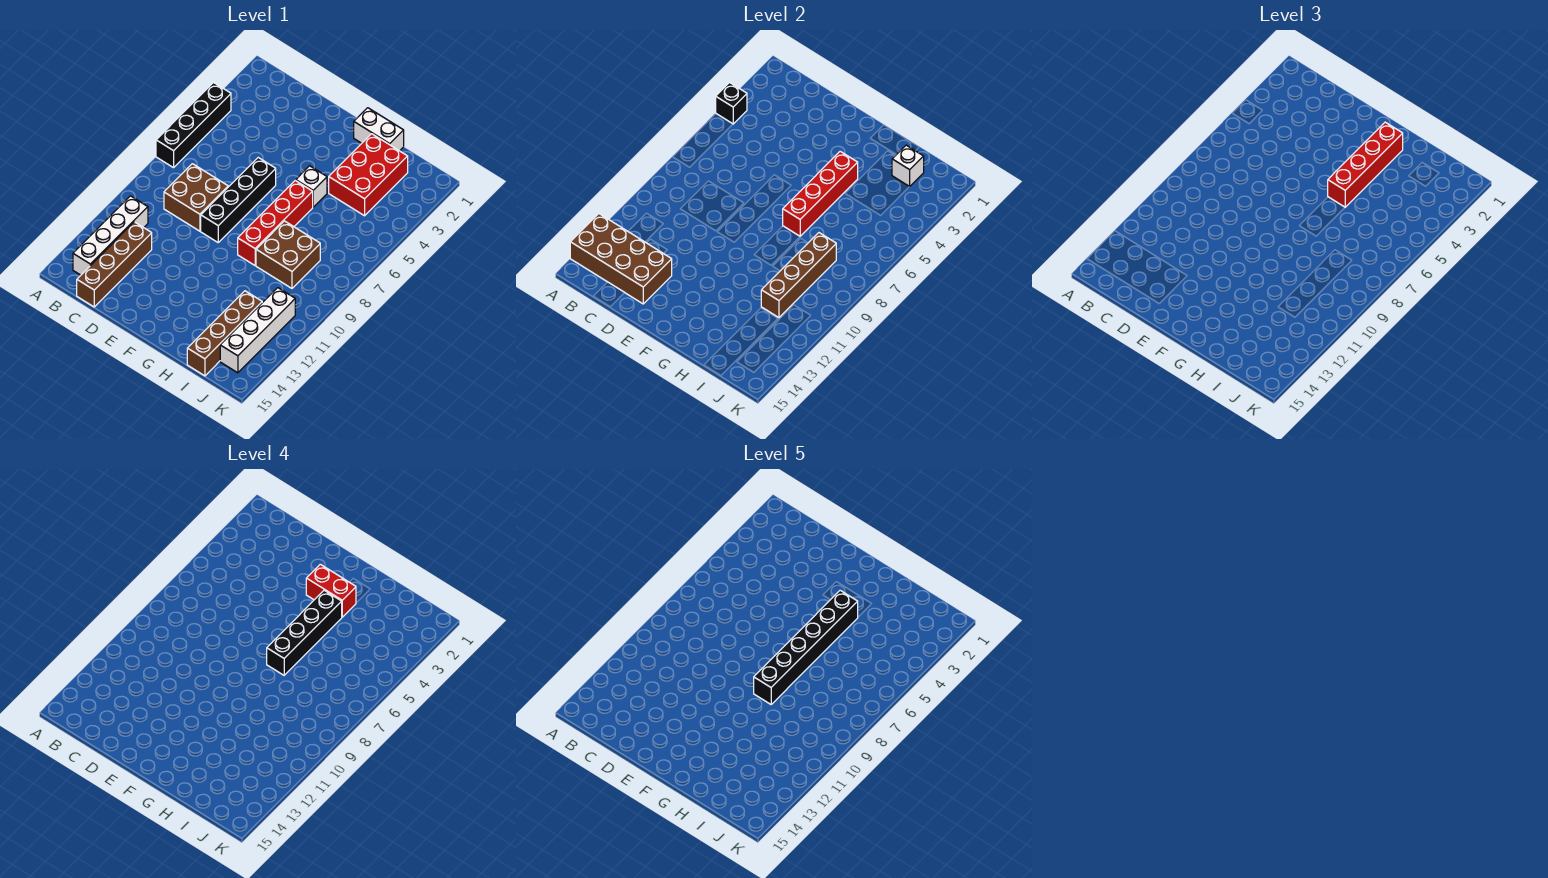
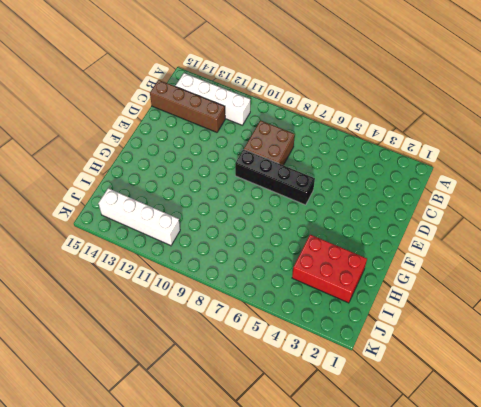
none -> black 1x4 brick [156,83,231,168]
none -> white 1x2 brick [354,108,404,151]
none -> white 1x1 brick [296,166,327,207]

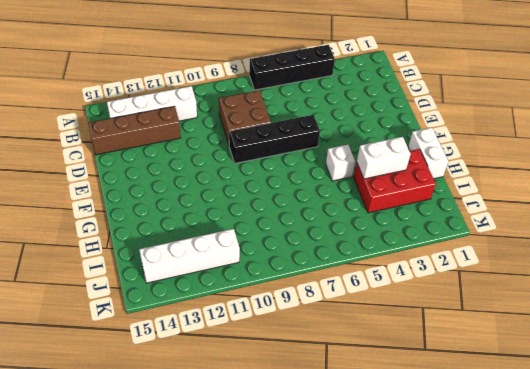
white 1x2 brick [357,137,411,179] -> none
none -> red 1x4 brick [238,180,313,265]
none -> brown 2x2 brick [256,221,320,288]
none -> brown 1x4 brick [187,291,262,376]

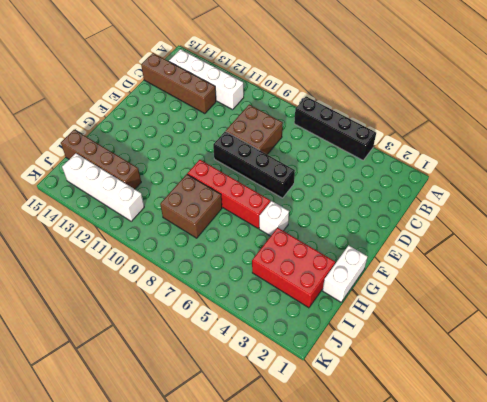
none -> black 1x1 brick [716,83,747,124]
none -> brown 2x4 brick [570,214,672,304]
none -> red 1x4 brick [783,151,858,236]

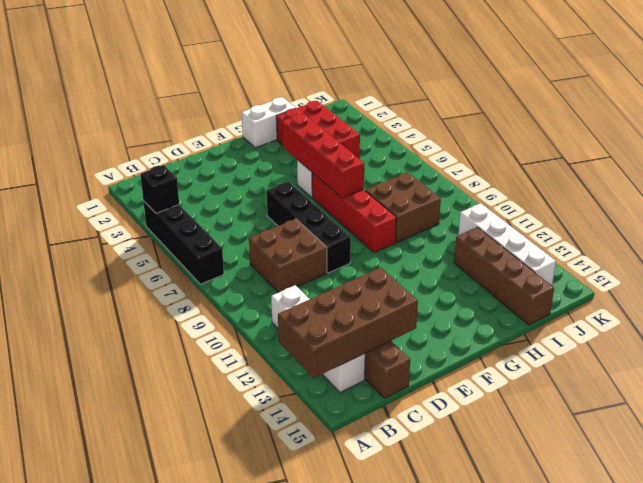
none -> white 1x1 brick [892,145,924,187]
none -> brown 1x4 brick [761,233,836,318]
none -> red 1x4 brick [1328,122,1403,207]

